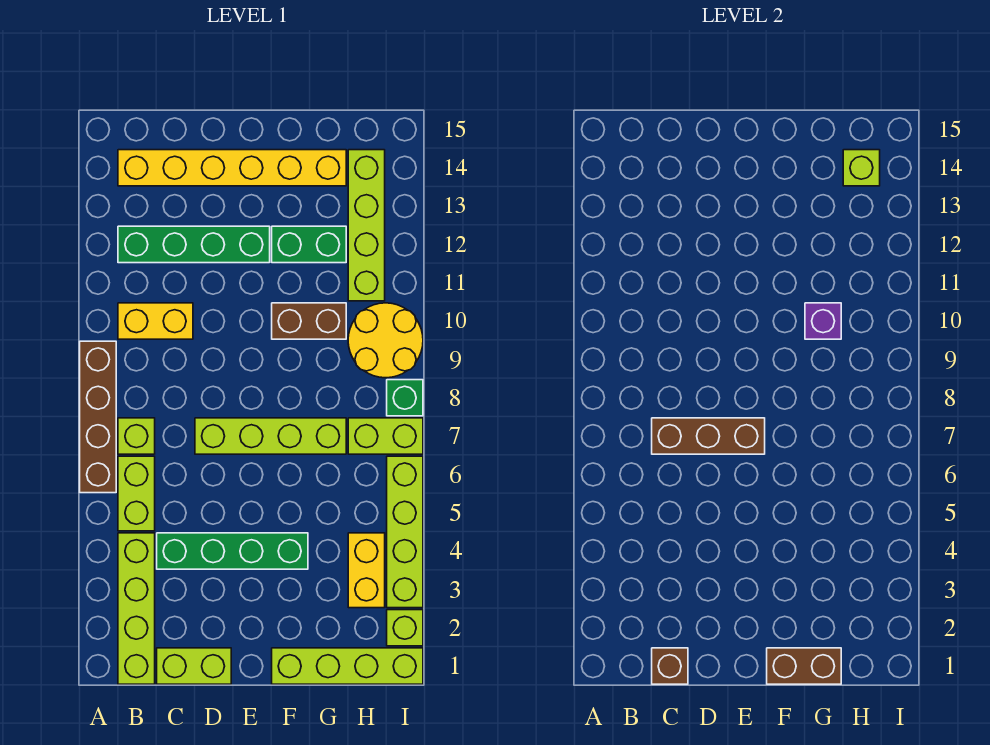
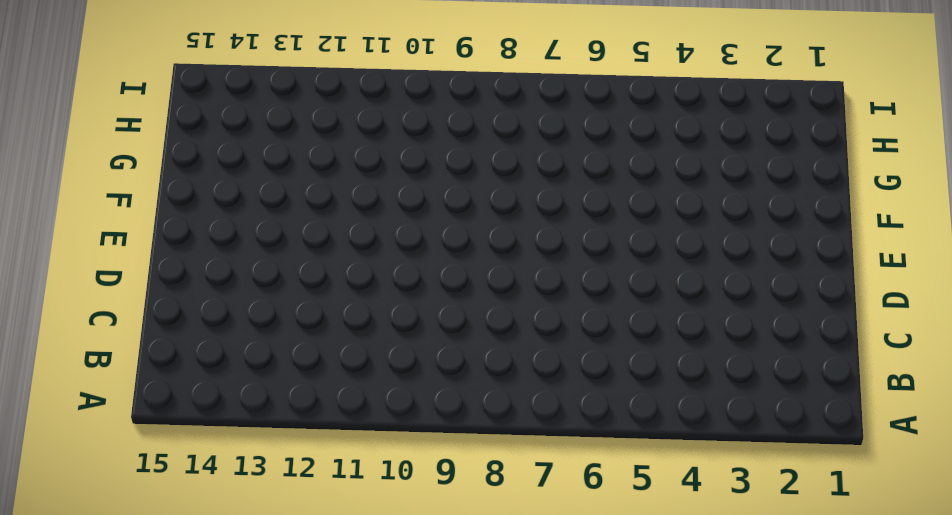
none -> brown 1x4 brick [80,341,116,493]
none -> lime 1x4 brick [118,533,155,684]
none -> lime 1x2 brick [118,456,155,531]

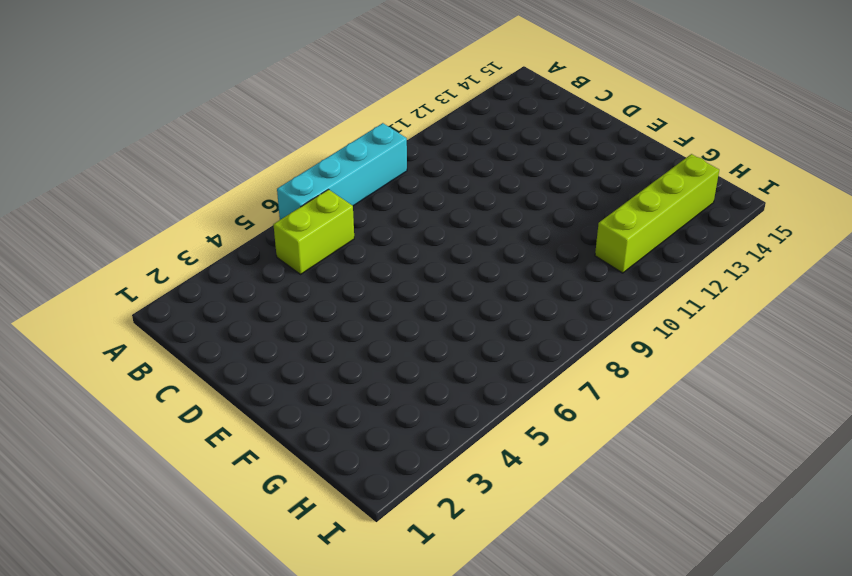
cyan 1x4 brick [277,123,407,220] -> brown 1x4 brick [80,341,116,493]
none -> lime 1x4 brick [118,533,155,684]
none -> lime 1x1 brick [118,418,155,454]
none -> yellow 1x2 brick [118,303,193,339]

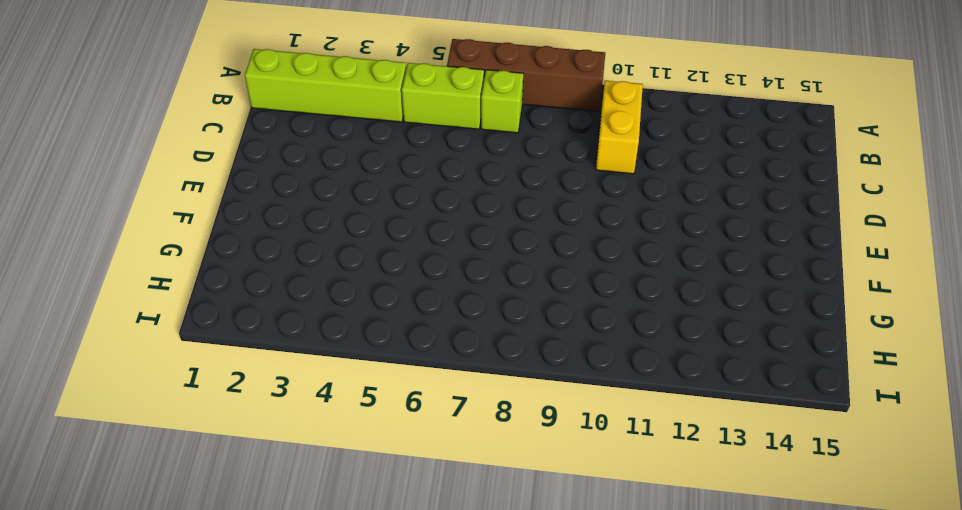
none -> green 1x4 brick [118,226,270,263]
none -> yellow 1x6 brick [118,150,346,186]
none -> lime 1x2 brick [157,648,231,684]

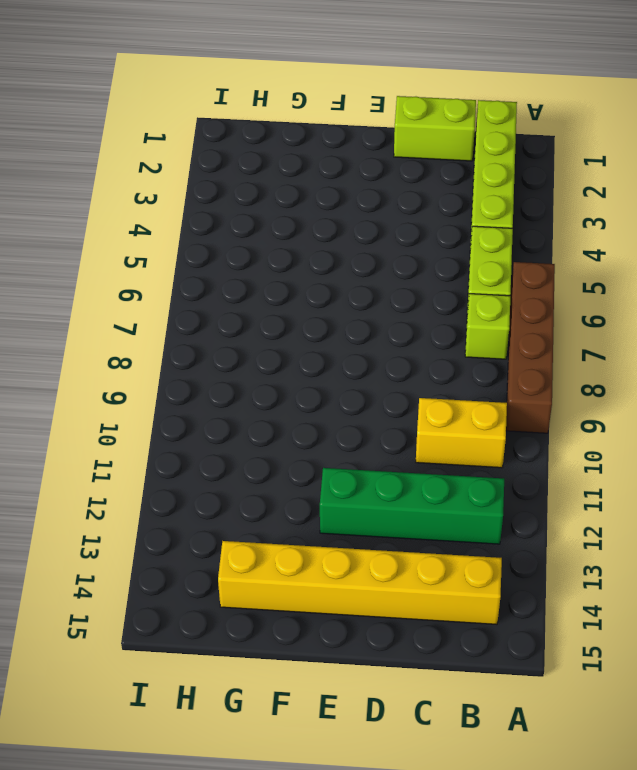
none -> green 1x4 brick [157,533,308,569]
none -> lime 1x4 brick [195,418,346,454]
none -> lime 1x4 brick [272,648,423,684]

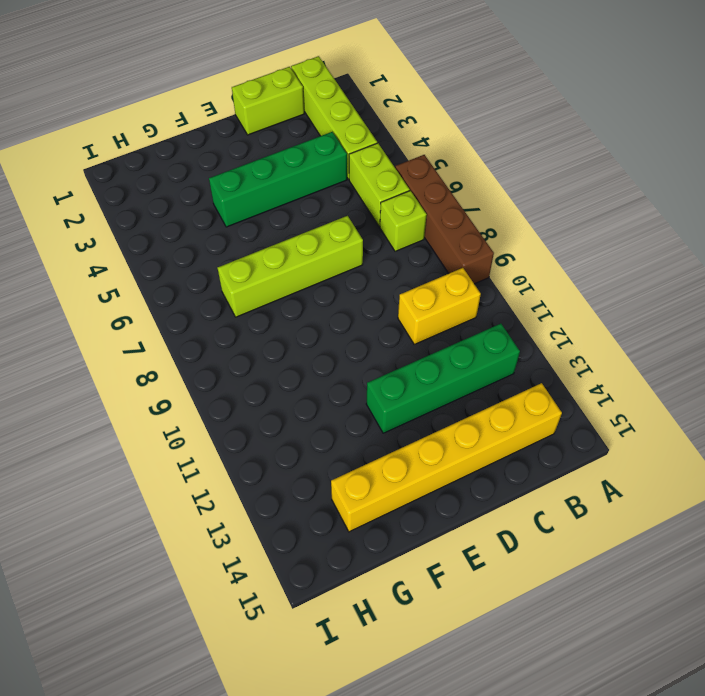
none -> lime 1x4 brick [272,648,423,684]
none -> brown 1x2 brick [272,303,346,339]
none -> green 1x2 brick [272,226,346,263]

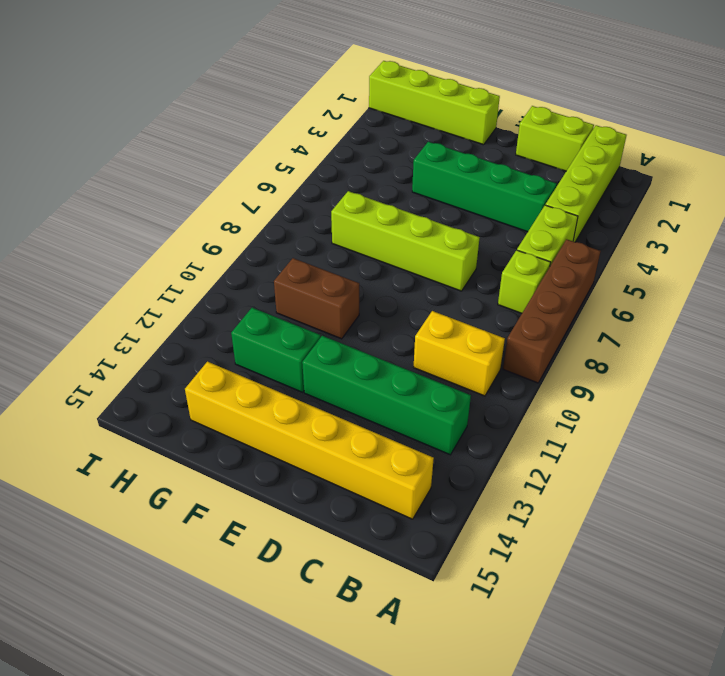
none -> yellow 1x2 brick [348,533,385,608]
none -> lime 1x2 brick [348,418,423,454]
none -> yellow 2x2 round brick [348,303,423,378]

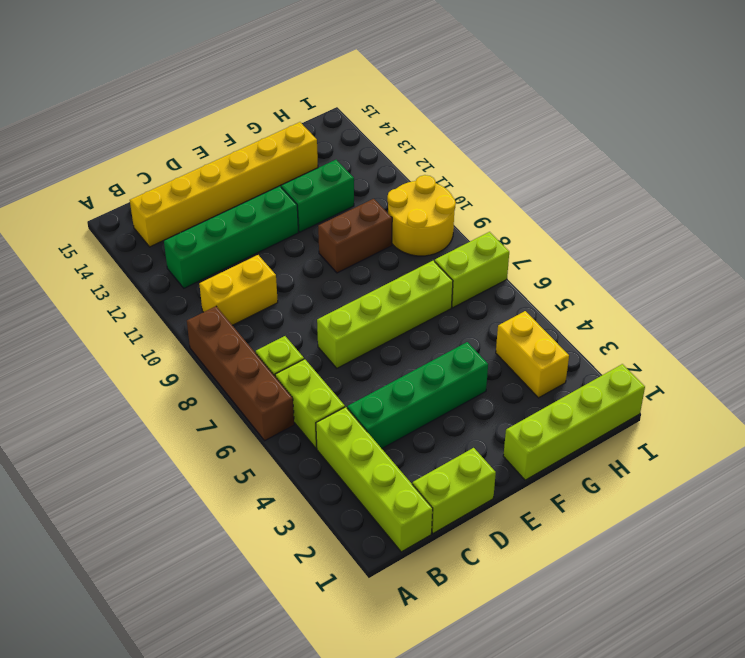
none -> lime 1x4 brick [348,150,385,301]
none -> lime 1x1 brick [387,610,423,646]
none -> lime 1x4 brick [387,456,423,608]

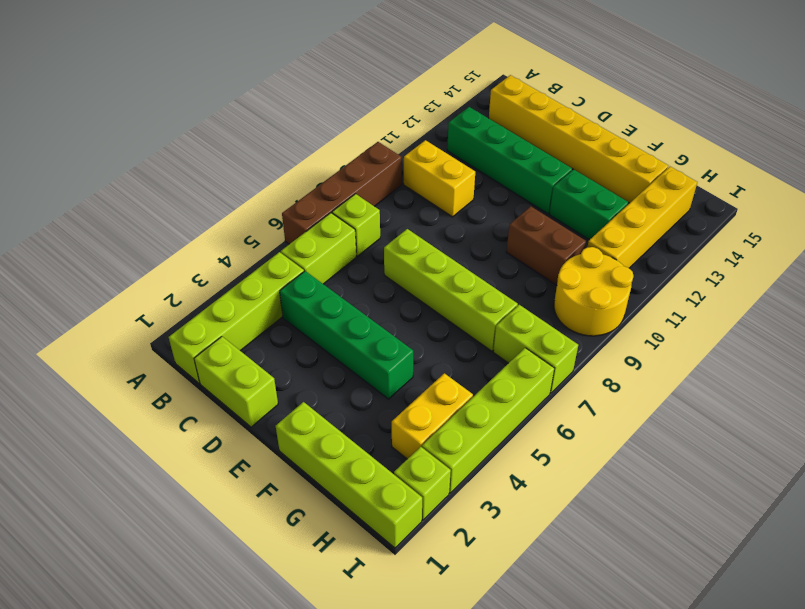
yellow 1x4 brick [588,167,697,268] -> lime 1x4 brick [348,150,385,301]
none -> green 1x1 brick [387,380,423,416]
none -> brown 1x1 brick [652,648,688,684]
none -> brown 1x3 brick [652,418,765,454]

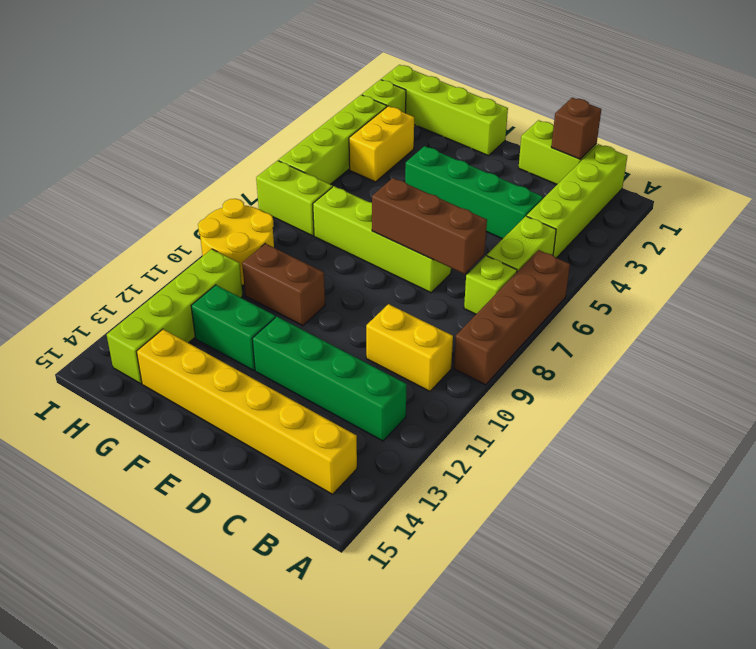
none -> green 1x1 brick [387,380,423,416]
none -> brown 1x2 brick [767,648,841,684]
none -> purple 1x1 brick [805,303,841,339]

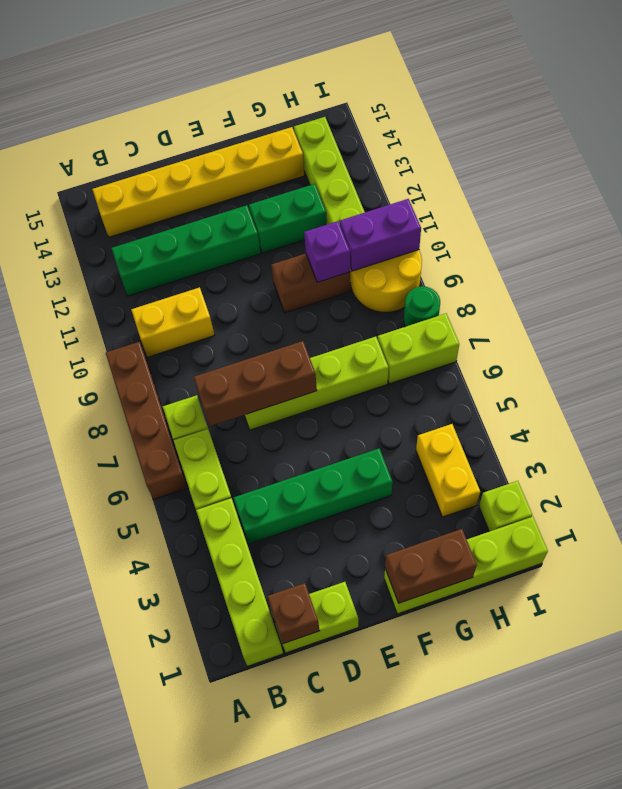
purple 1x2 brick [340,199,421,271] -> none
green 1x1 round brick [404,286,440,327] -> green 1x1 brick [387,380,423,416]
none -> lime 1x4 brick [387,456,423,608]
none -> lime 1x1 brick [843,150,880,186]

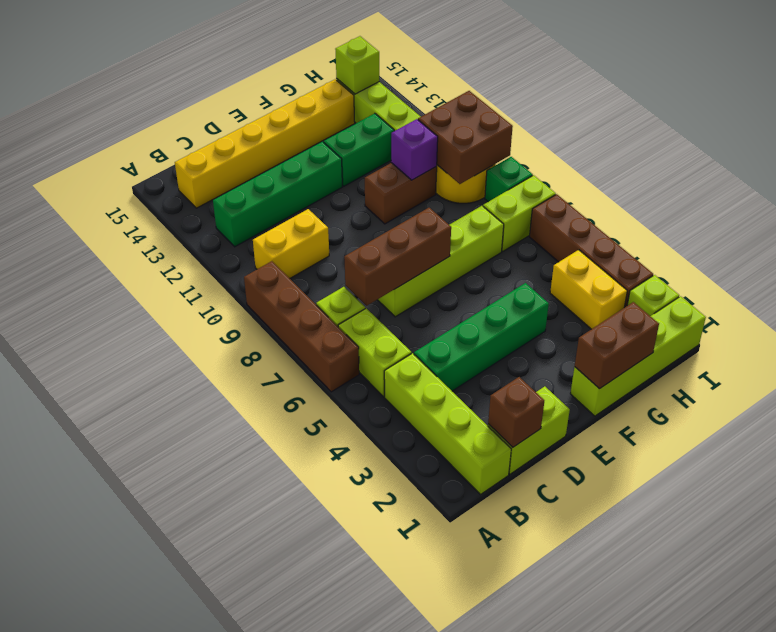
brown 2x2 brick [418,91,513,184] -> none
brown 1x4 brick [530,194,653,308] -> lime 1x4 brick [387,456,423,608]

